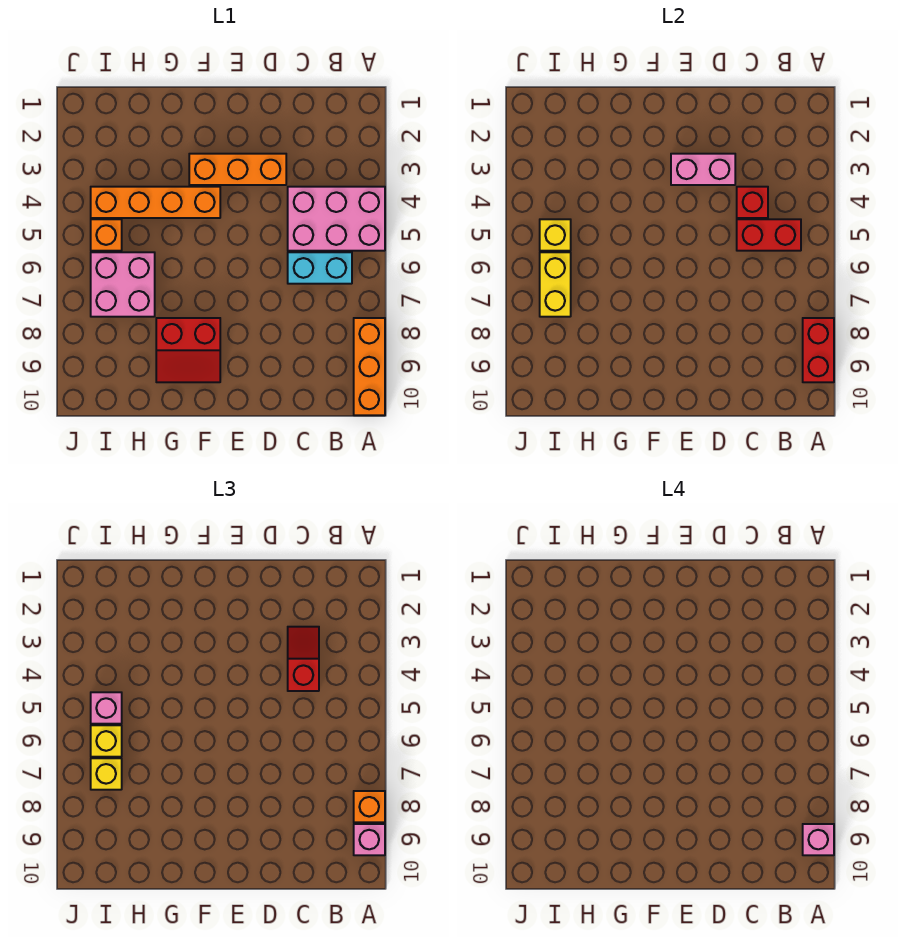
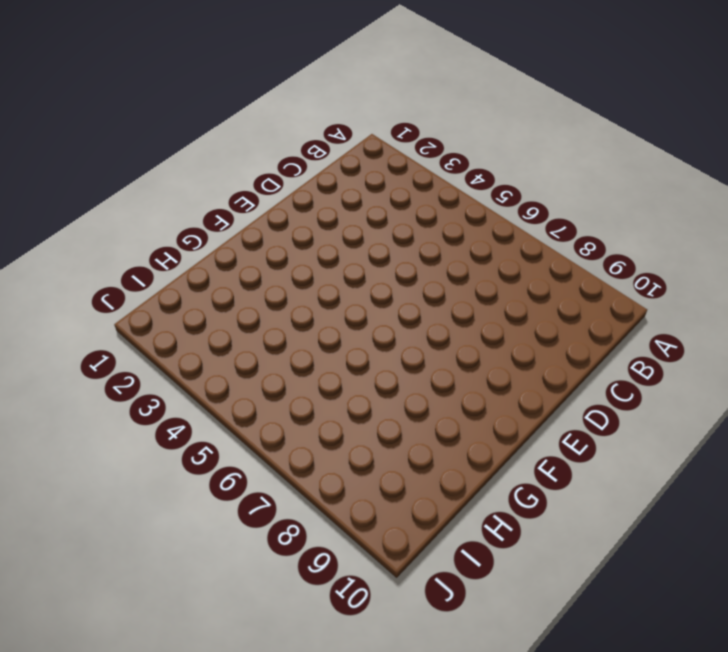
none -> pink 2x3 brick [288,187,385,251]
none -> orange 1x3 brick [354,318,385,415]
none -> cyan 1x2 brick [288,252,352,284]

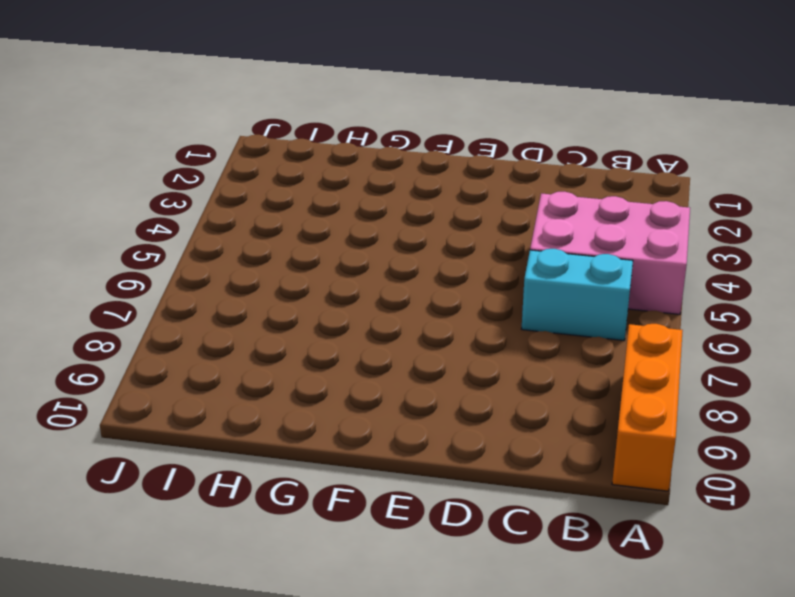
none -> orange 1x3 brick [189,154,286,185]
none -> orange 1x4 brick [91,187,220,218]
none -> red 2x2 slope [156,318,220,382]

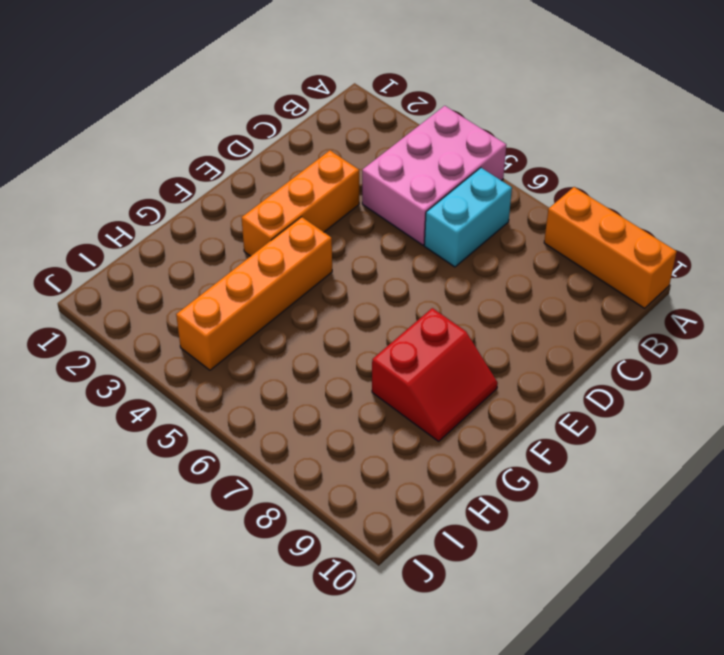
none -> pink 2x2 brick [91,252,155,317]
none -> orange 1x1 brick [91,219,122,251]
none -> red 1x2 brick [803,318,834,382]

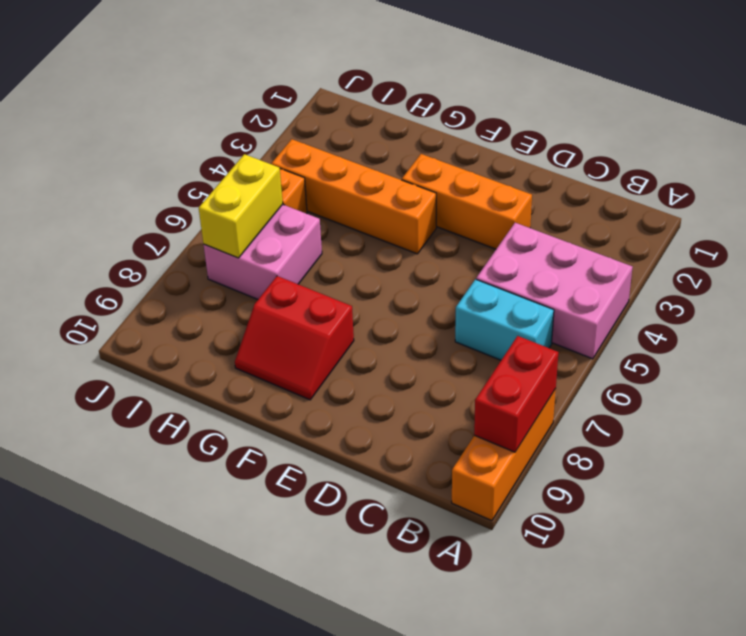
none -> red 1x2 brick [737,219,801,251]
none -> red 1x1 brick [737,187,768,218]
none -> pink 1x2 brick [671,154,735,185]

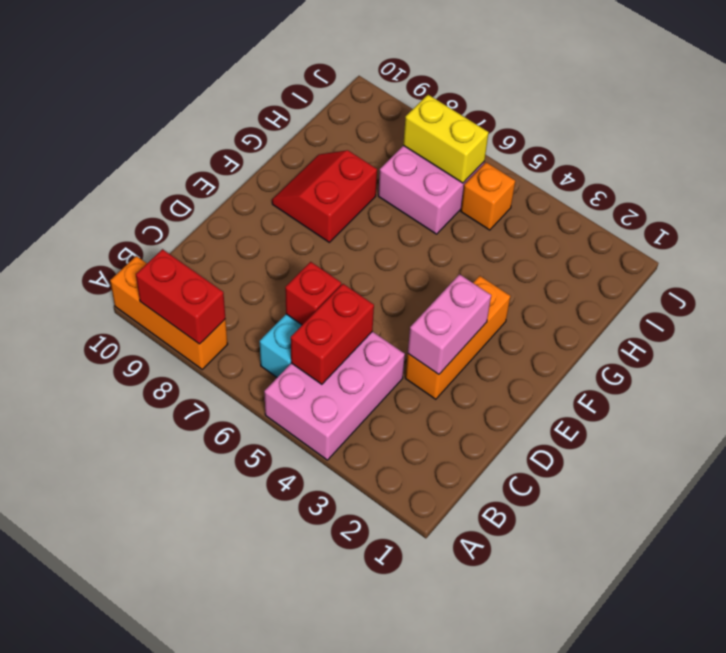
red 1x1 brick [285,262,341,325] -> red 1x1 brick moved to [737,187,768,218]
none -> orange 1x4 brick [91,187,220,218]
none -> yellow 1x1 brick [540,219,571,251]
none -> orange 1x1 brick [354,791,385,822]

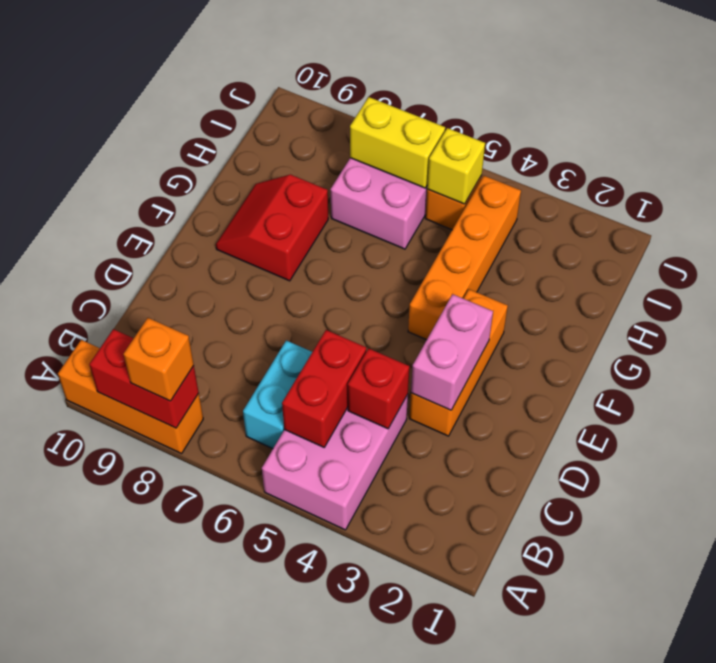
none -> pink 1x1 brick [354,824,385,855]
none -> red 1x2 slope [288,627,319,691]
none -> pink 1x1 brick [91,692,122,724]

